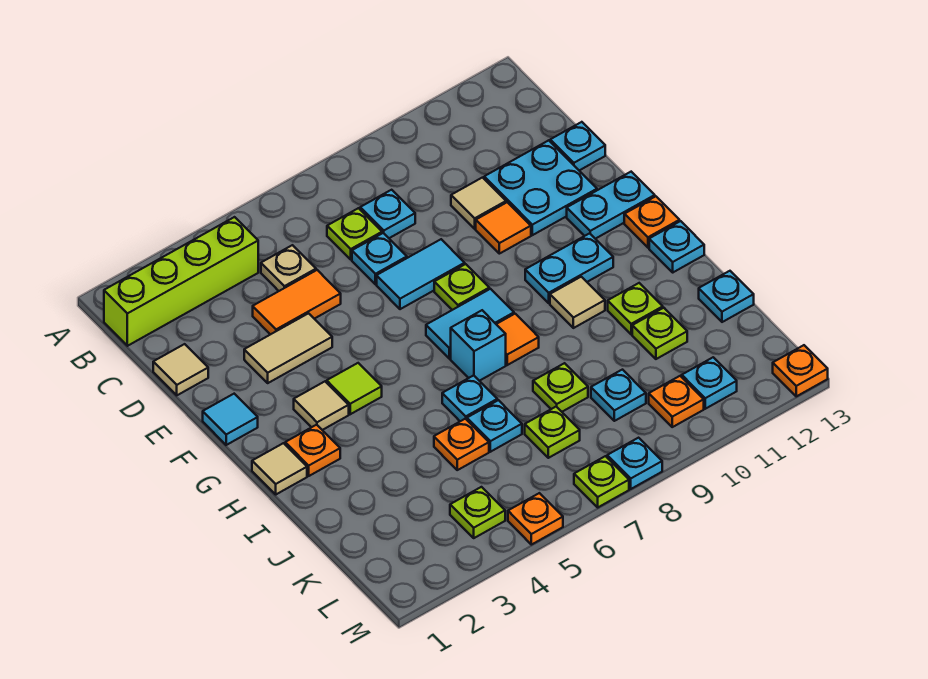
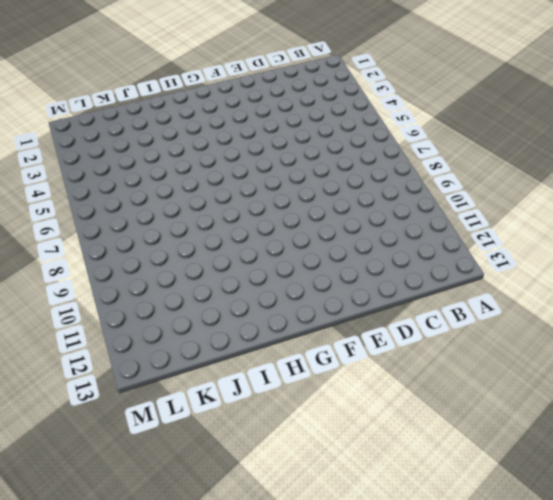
none -> lime 1x4 brick [104,217,258,346]
none -> tan 1x1 plate [261,245,316,291]
none -> lime 1x1 plate [327,208,382,259]
none -> cyan 1x1 plate [360,190,415,238]

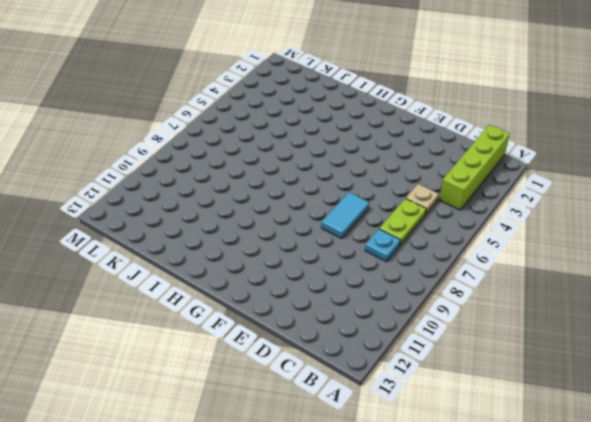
lime 1x2 plate [379,198,426,245] -> lime 1x1 plate [327,208,382,259]
none -> tan 1x1 tile [153,344,208,395]
none -> orange 1x2 tile [253,270,341,335]
none -> cyan 1x1 plate [352,233,407,284]
none -> tan 1x1 tile [451,178,506,229]

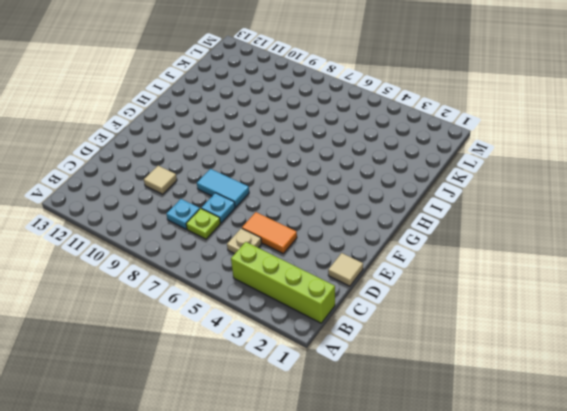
none -> cyan 2x2 plate [484,140,597,235]
none -> cyan 1x1 plate [550,122,605,170]
none -> tan 1x2 tile [244,313,332,383]
none -> orange 1x1 tile [476,202,531,254]

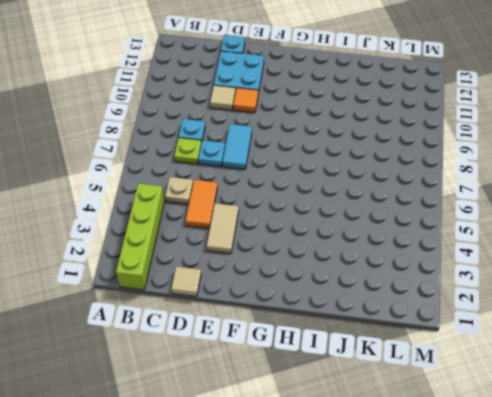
none -> cyan 1x1 tile [203,394,258,445]
none -> lime 1x1 plate [434,264,489,310]
none -> cyan 1x2 plate [567,172,655,239]
none -> tan 1x1 tile [294,382,349,430]

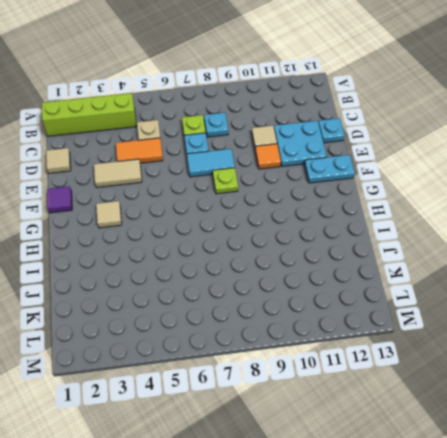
purple 1x1 tile [47,186,72,213] -> cyan 1x1 tile [203,394,258,445]
none -> lime 1x1 tile [327,363,382,414]
none -> cyan 1x2 tile [426,289,514,359]
none -> cyan 1x2 plate [525,233,613,303]
none -> orange 1x1 plate [624,196,679,248]

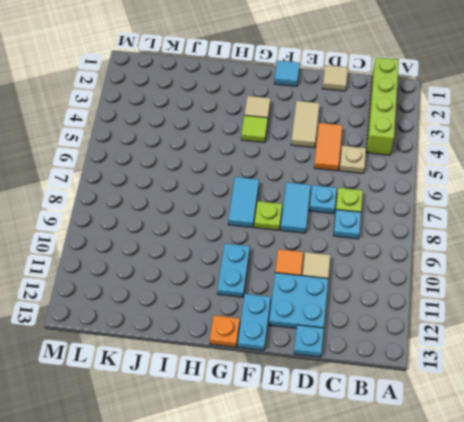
none -> tan 1x1 tile [252,443,307,494]
none -> orange 1x1 plate [285,425,340,476]
none -> cyan 1x1 brick [451,310,506,381]
none -> orange 1x1 tile [496,314,539,365]

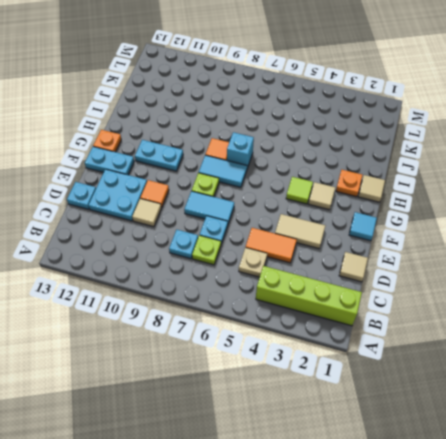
none -> tan 1x1 tile [550,277,605,328]
none -> cyan 1x1 plate [649,221,704,272]
none -> cyan 1x1 plate [442,375,497,421]
none -> lime 1x1 plate [608,283,663,334]

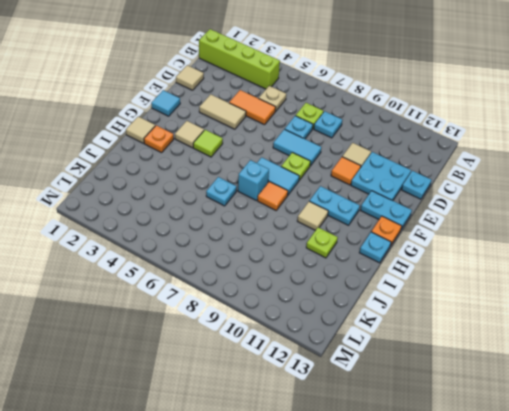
none -> orange 1x1 plate [434,419,489,470]
none -> cyan 1x1 plate [467,400,522,452]
none -> lime 1x1 plate [533,363,588,412]
none -> lime 1x1 plate [632,308,687,359]

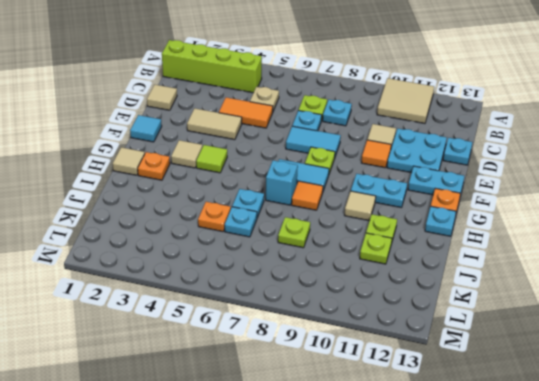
tan 2x2 tile [377,78,434,123] -> none
none -> cyan 1x1 plate [699,271,754,322]
none -> lime 1x1 plate [525,407,580,458]
none -> cyan 1x1 plate [591,370,646,421]
none -> lime 1x1 plate [450,487,505,538]

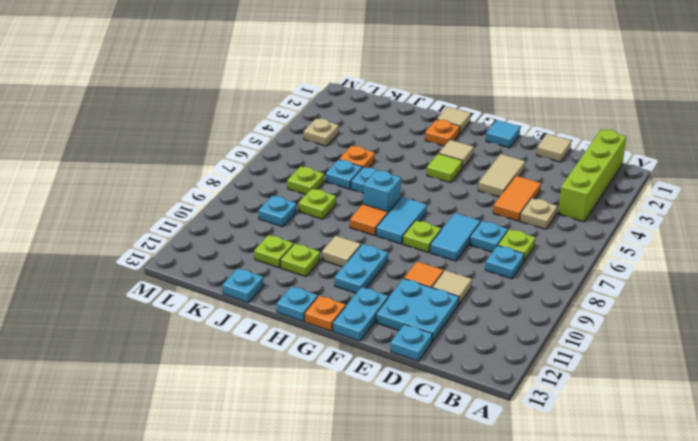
tan 1x1 plate [304,118,339,146] -> lime 1x1 plate [450,487,505,538]
none -> orange 1x1 plate [649,376,704,427]
none -> cyan 1x1 plate [682,357,737,409]
none -> orange 1x1 plate [508,493,563,545]
none -> lime 1x1 plate [574,456,629,507]

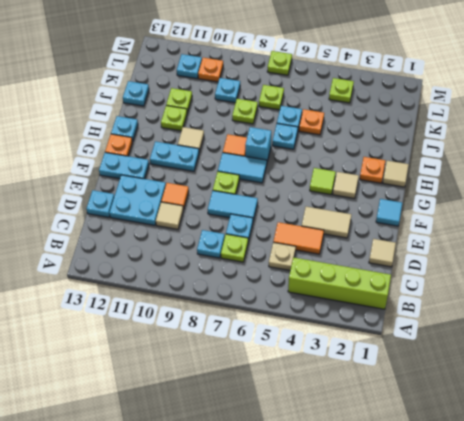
none -> orange 1x1 plate [508,493,563,545]
none -> cyan 1x1 plate [607,438,662,489]
none -> orange 1x1 plate [773,345,828,396]

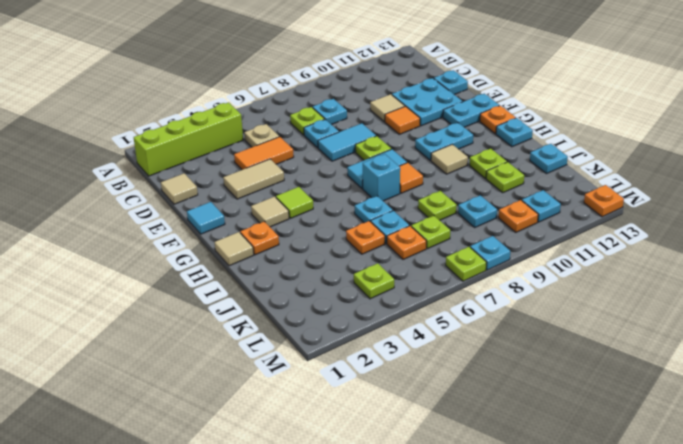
orange 1x1 plate [387,226,426,259] -> orange 1x1 plate moved to [508,493,563,545]

